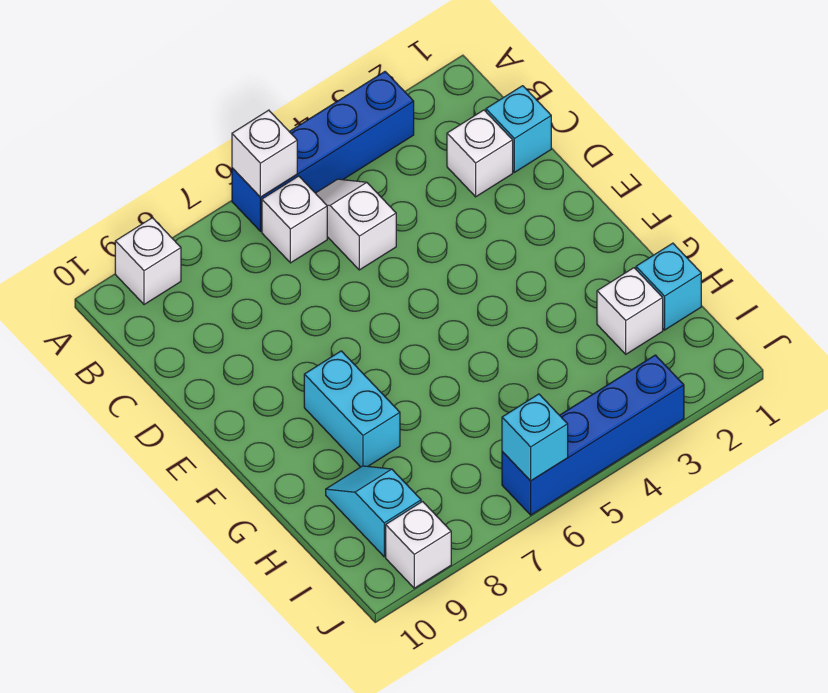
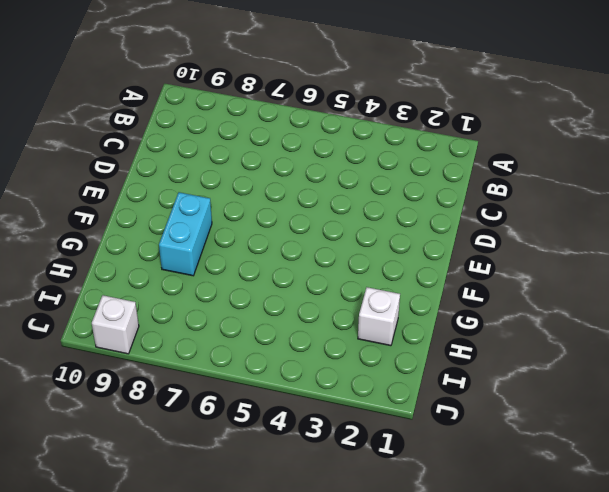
none -> blue 1x4 brick [232,72,414,231]
none -> white 1x1 brick [115,218,181,305]
none -> white 1x2 slope [316,179,396,270]

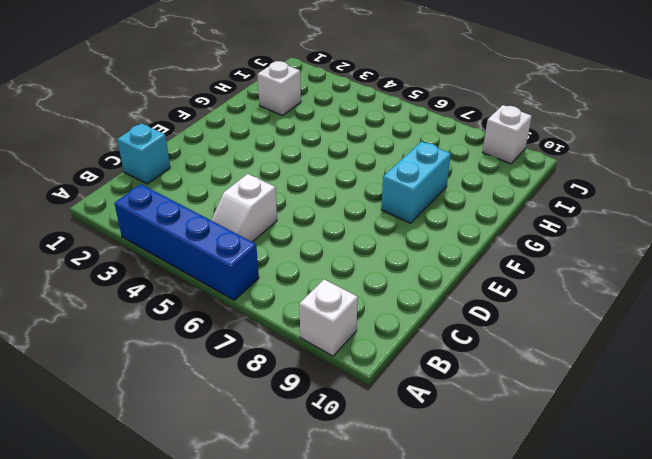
none -> white 1x1 brick [262,176,327,263]
none -> white 1x1 brick [447,110,513,197]
none -> cyan 1x1 brick [636,243,701,330]

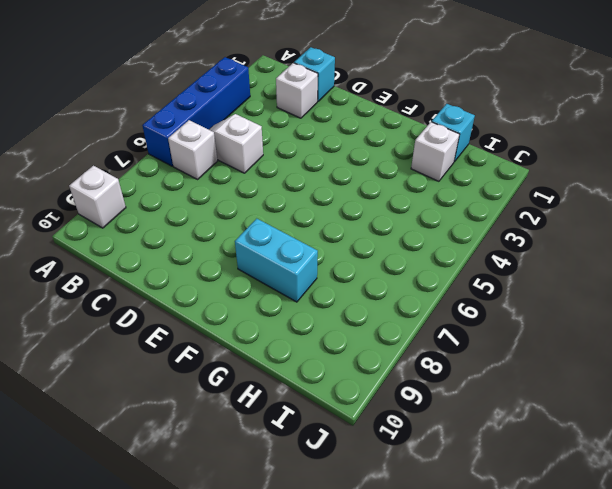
none -> cyan 1x2 slope [326,466,421,557]
none -> blue 1x4 brick [502,355,684,515]
none -> white 1x1 brick [386,502,451,588]

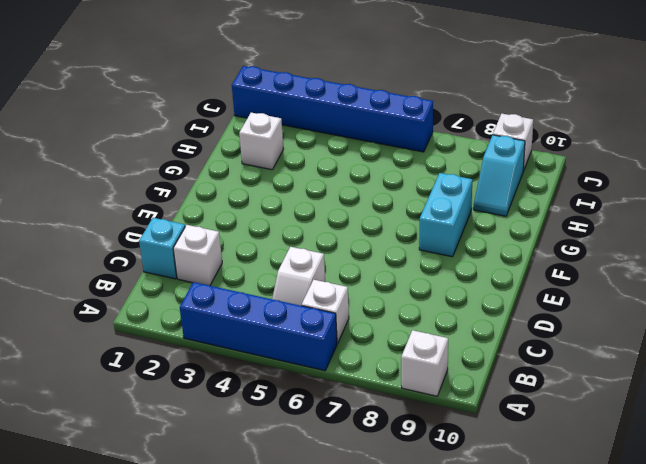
blue 1x6 brick [232,66,433,152] -> blue 1x4 brick [502,355,684,515]
none -> cyan 1x1 brick [636,243,701,330]
none -> white 1x1 brick [232,110,297,197]
none -> cyan 1x1 brick [502,394,568,481]

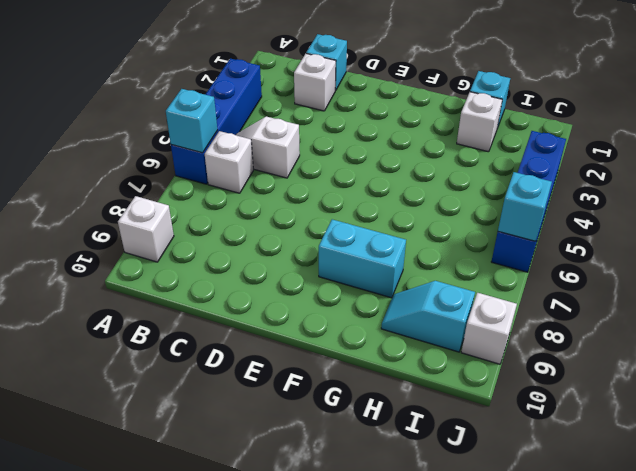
cyan 1x1 brick [166,89,218,153] -> white 1x1 brick [232,110,297,197]

